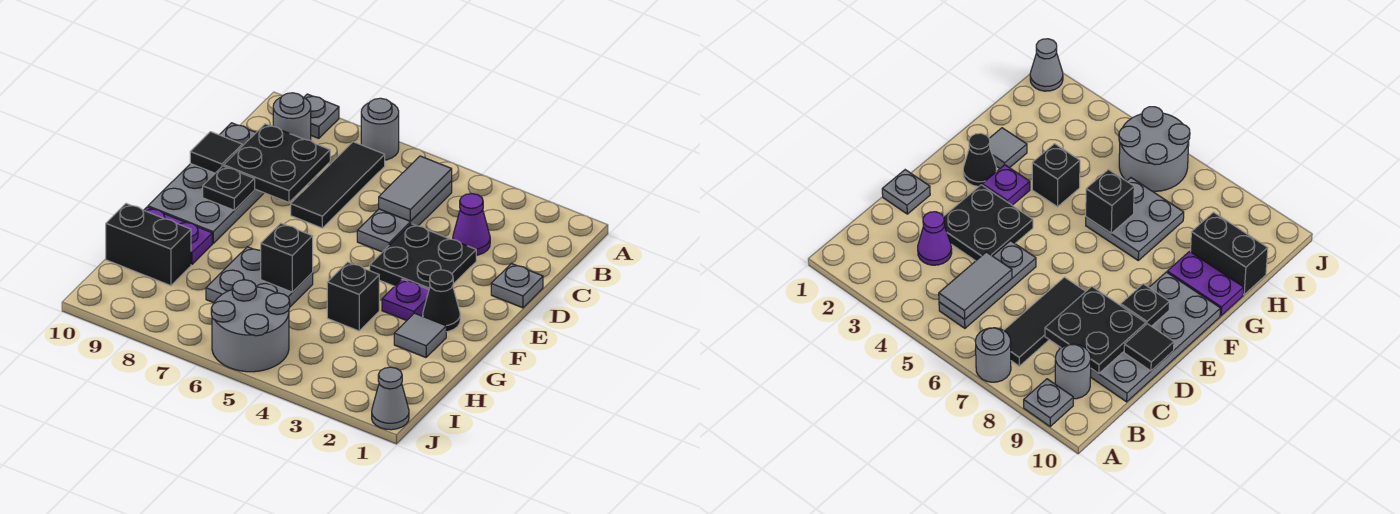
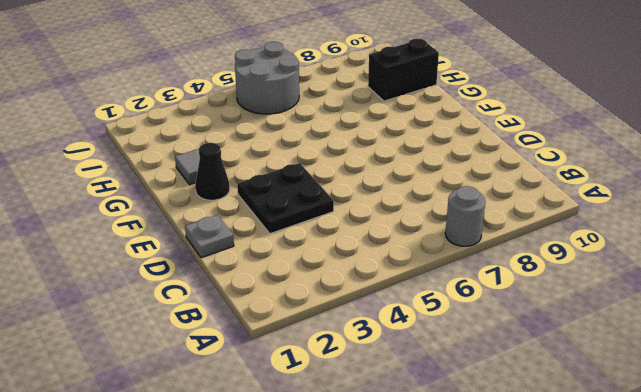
none -> grey 1x1 plate [304,94,339,138]
none -> grey 1x3 plate [357,181,452,252]
none -> black 1x3 tile [291,142,385,228]

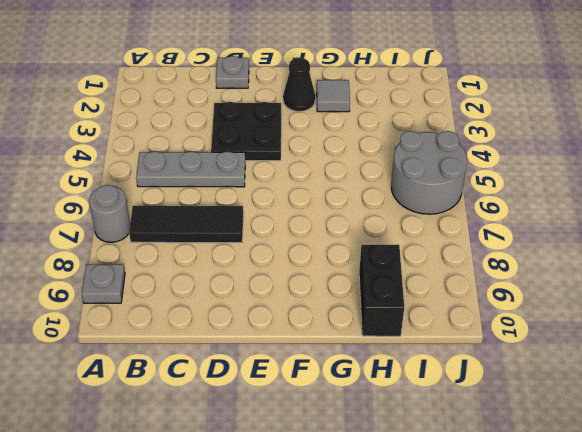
none -> grey 1x1 round brick [273,93,311,140]
none -> purple 1x1 cone [453,194,490,255]
none -> grey 2x4 plate [148,123,264,243]

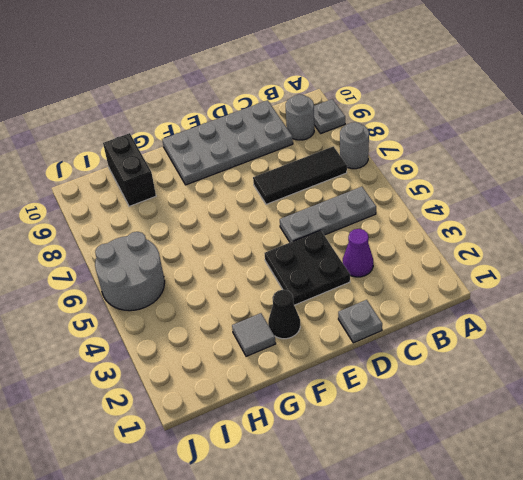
none -> purple 1x1 plate [382,279,429,321]
none -> black 1x1 brick [327,262,379,331]
none -> grey 2x2 plate [206,247,313,307]

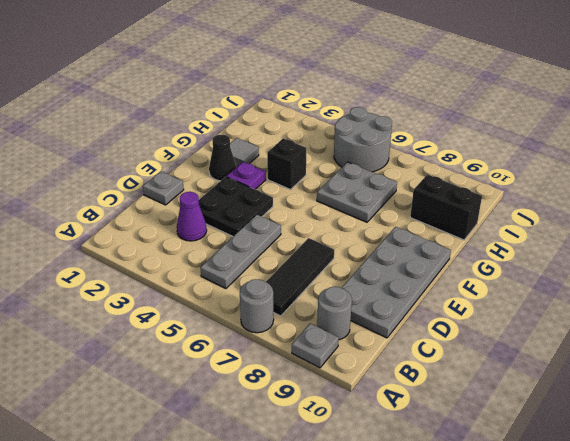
none -> purple 1x2 plate [144,207,212,264]
none -> grey 1x1 cone [372,367,409,430]
none -> grey 1x2 tile [379,156,452,221]

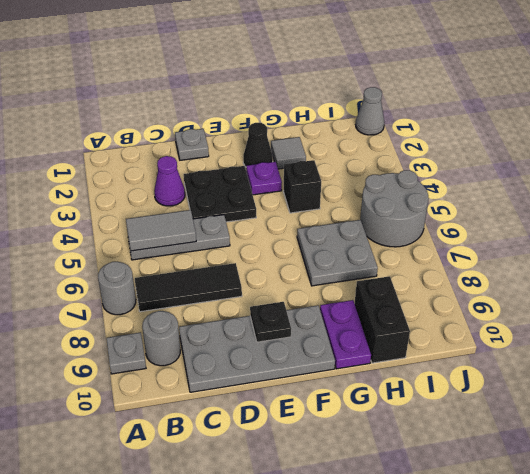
none -> black 2x2 plate [224,124,330,202]
none -> black 1x1 tile [190,132,242,173]
none -> black 1x1 brick [261,223,313,292]

